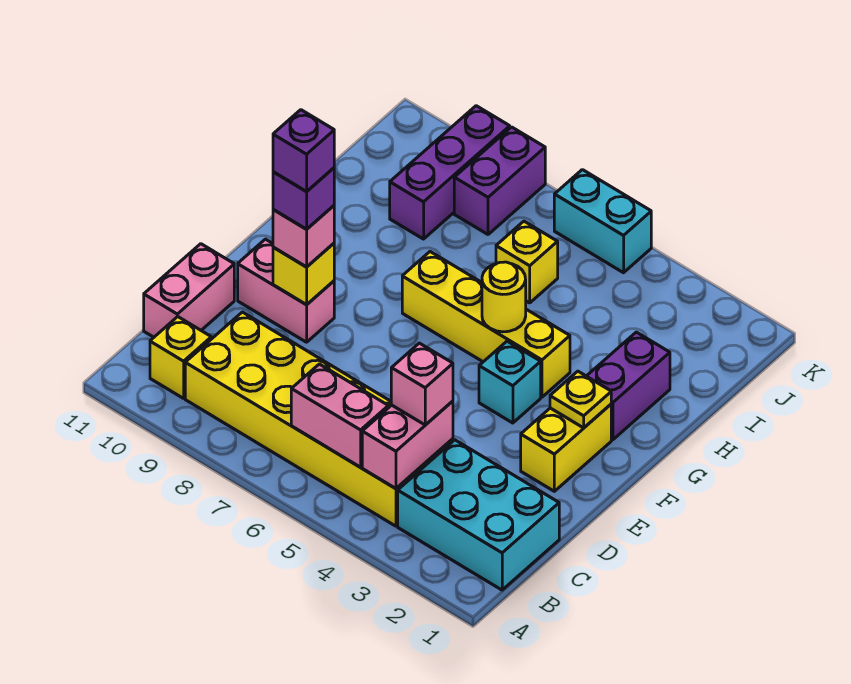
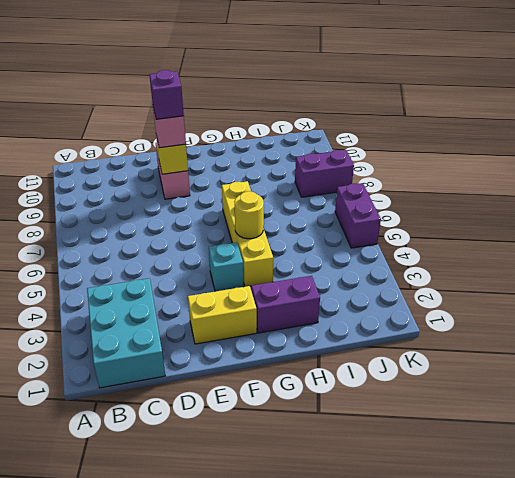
purple 1x2 brick [335,183,381,248] -> cyan 1x2 brick [554,170,651,273]
none -> yellow 2x6 brick [185,312,453,526]
none -> yellow 1x1 brick [150,317,211,398]
none -> pink 1x2 brick [144,244,234,337]

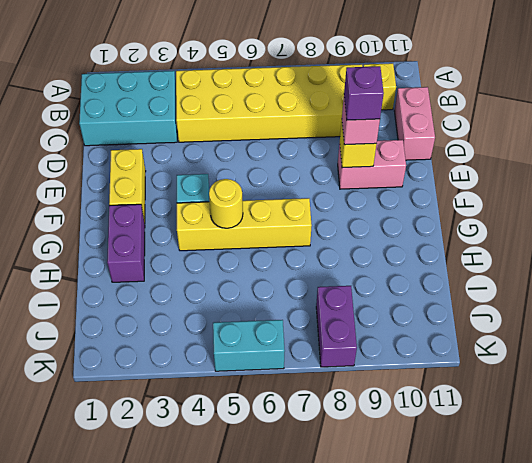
none -> yellow 1x1 brick [496,221,558,303]
none -> purple 1x3 brick [390,106,510,239]
none -> pink 1x2 brick [362,401,453,489]

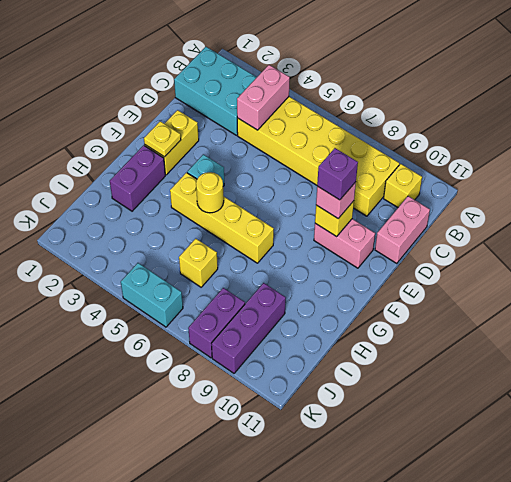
none -> pink 1x2 brick [291,364,388,467]
none -> pink 1x1 brick [391,343,453,425]
none -> purple 1x1 brick [273,110,334,191]

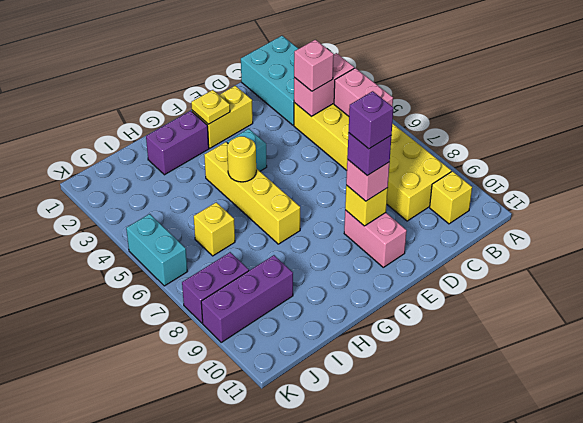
none -> pink 1x2 brick [144,244,234,337]

